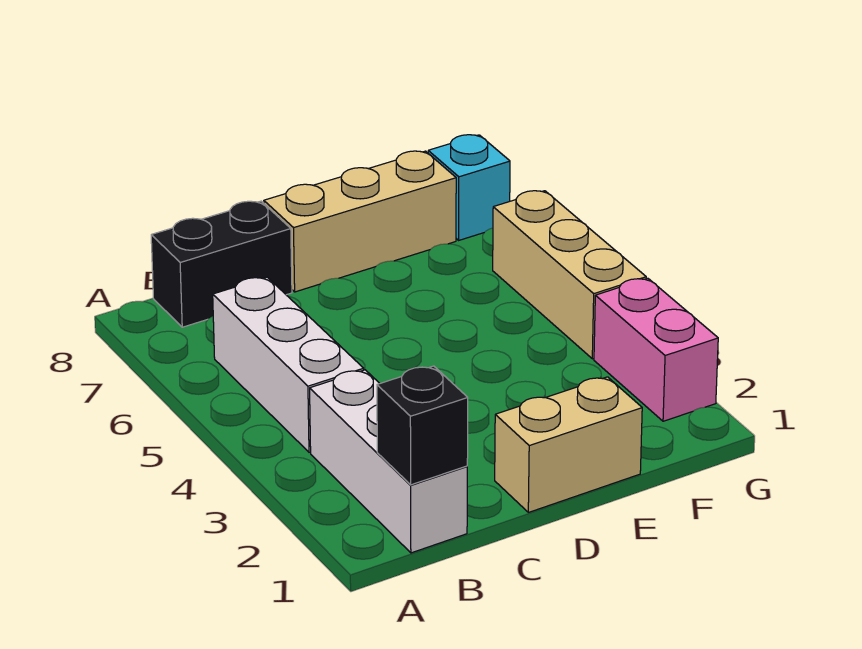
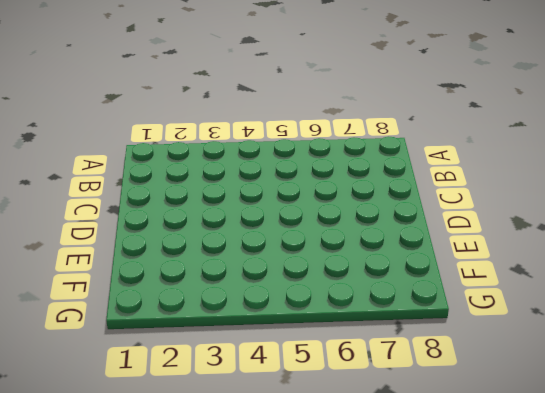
none -> white 1x3 brick [310,370,467,553]
none -> white 1x3 brick [213,277,364,452]

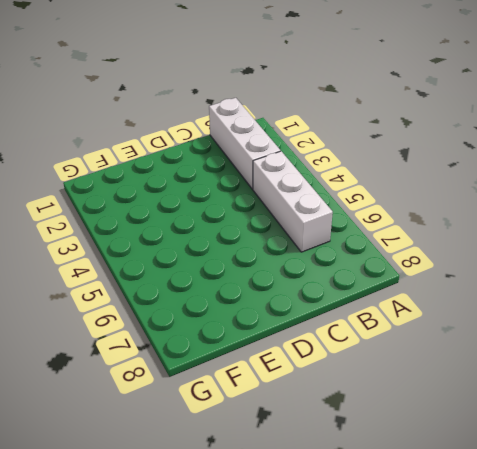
none -> black 1x2 brick [151,201,292,327]
none -> tan 1x2 brick [495,377,642,512]

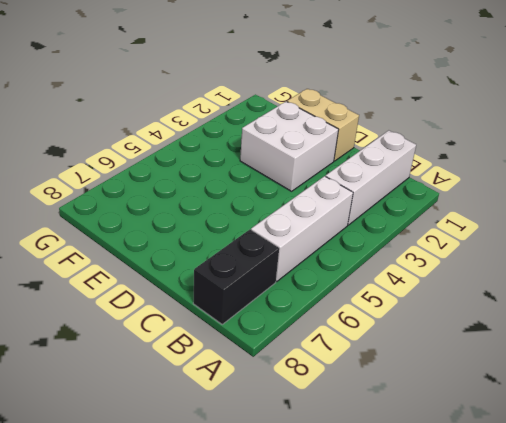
black 1x2 brick [193,230,279,324] -> black 1x2 brick turned to [151,201,292,327]
white 2x2 brick [240,101,339,191] -> none
none -> tan 1x3 brick [264,151,456,292]
none -> pink 1x2 brick [594,278,718,421]

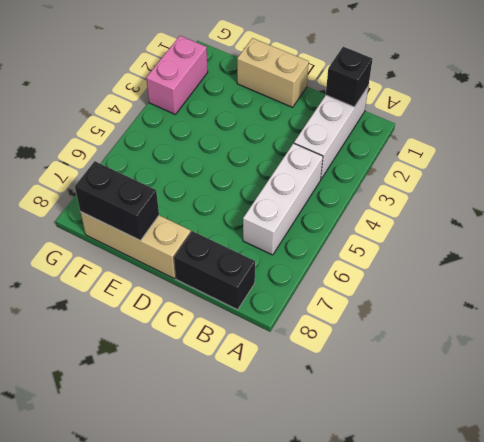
black 1x2 brick [75,161,159,241] -> none
none -> tan 1x3 brick [493,191,646,359]
none -> cyan 1x1 brick [428,135,510,240]

